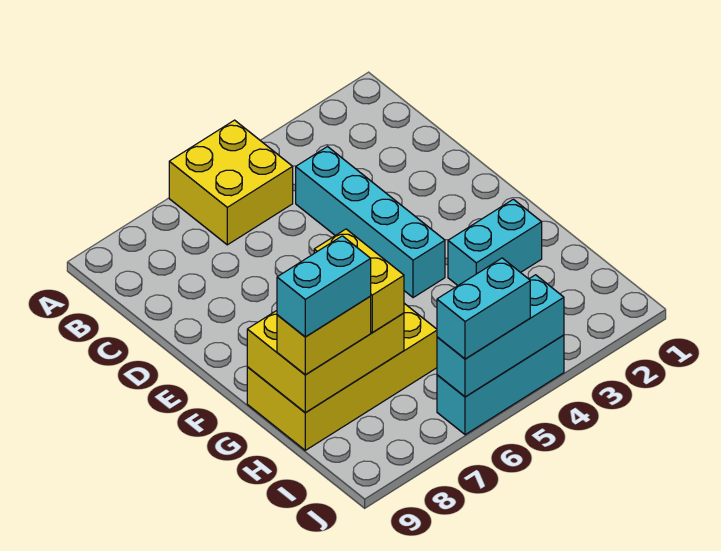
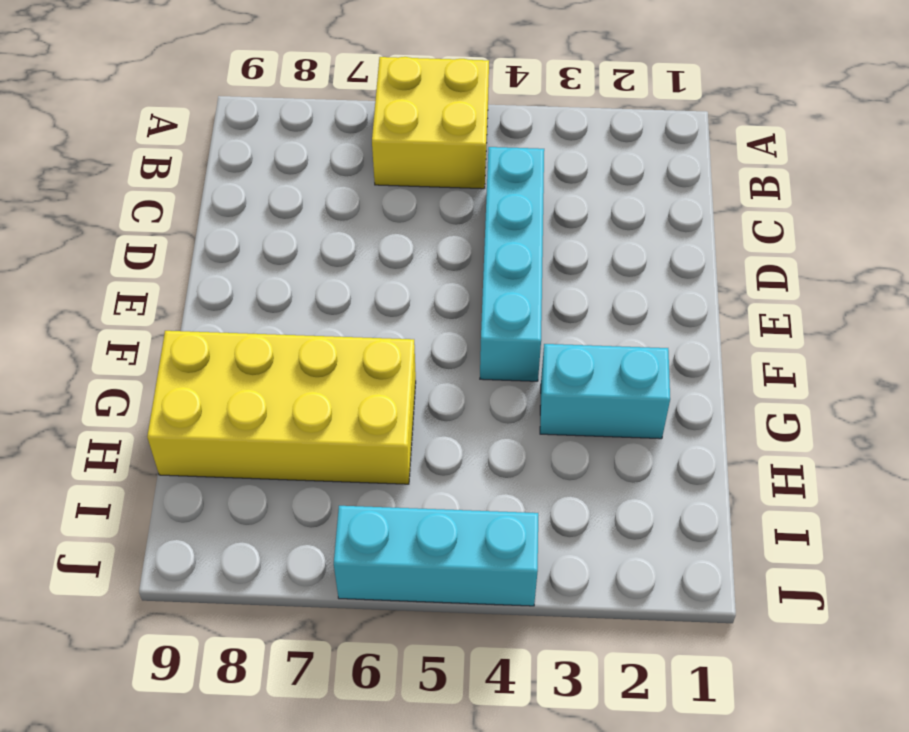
none -> yellow 2x3 brick [247,311,404,412]
none -> cyan 1x3 brick [437,275,564,397]

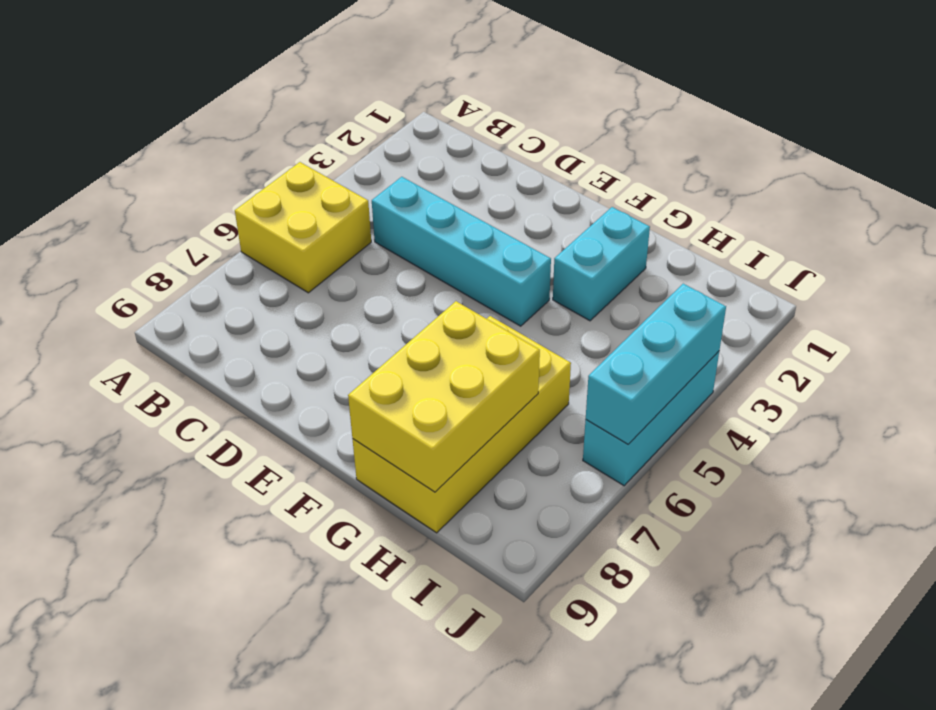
none -> yellow 1x2 brick [314,229,404,333]
none -> yellow 1x2 brick [277,297,371,375]

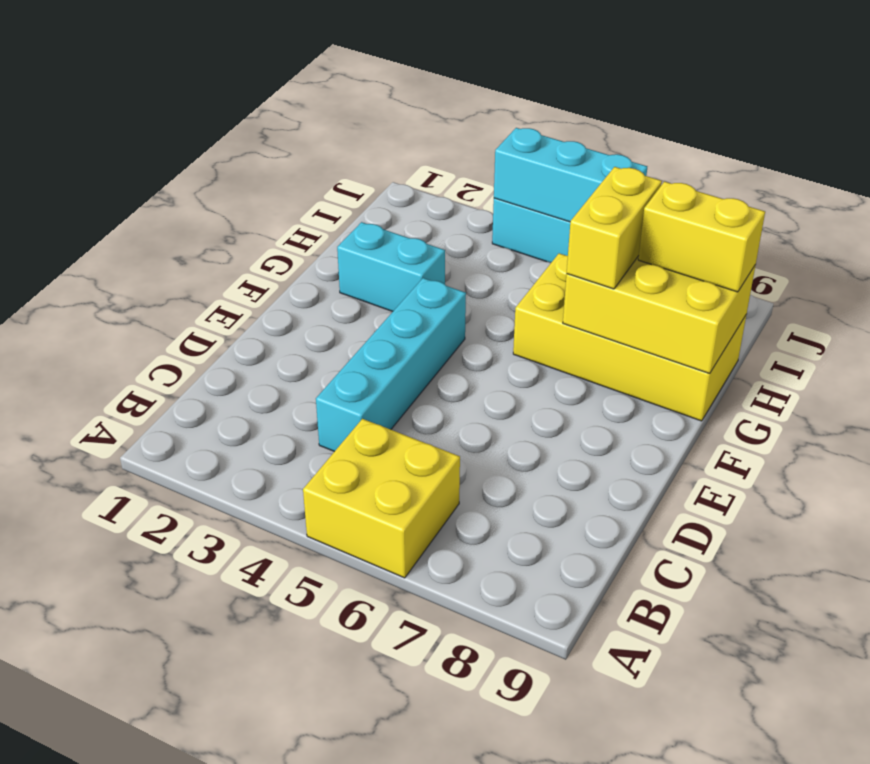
none -> cyan 1x2 brick [437,258,530,359]
none -> cyan 1x2 brick [277,236,371,337]

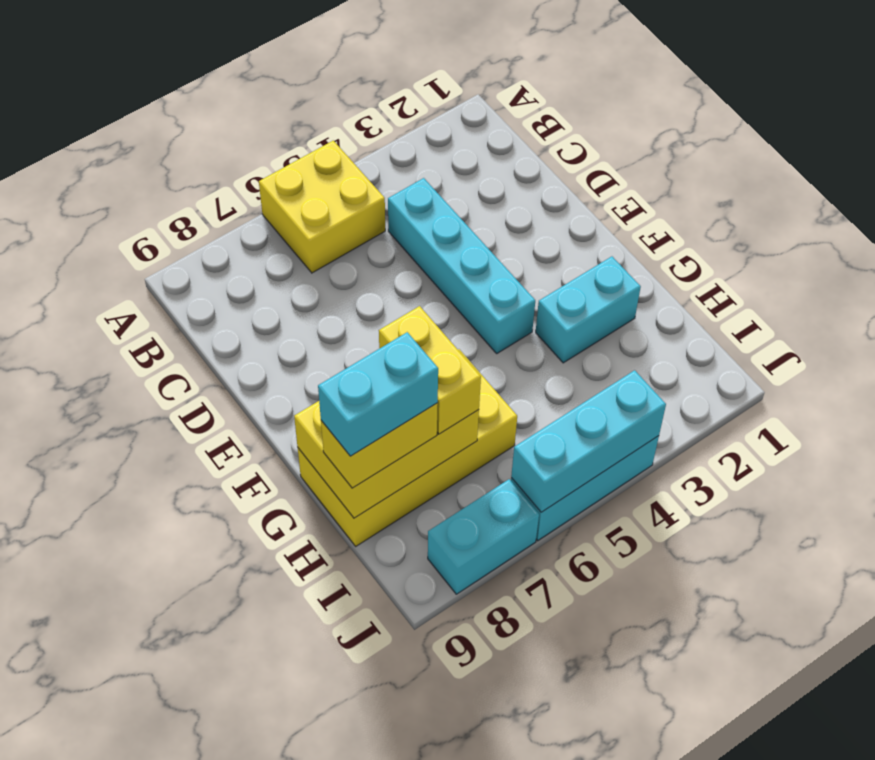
cyan 1x2 brick [428,479,539,594] -> cyan 1x2 brick moved to [437,258,530,359]

